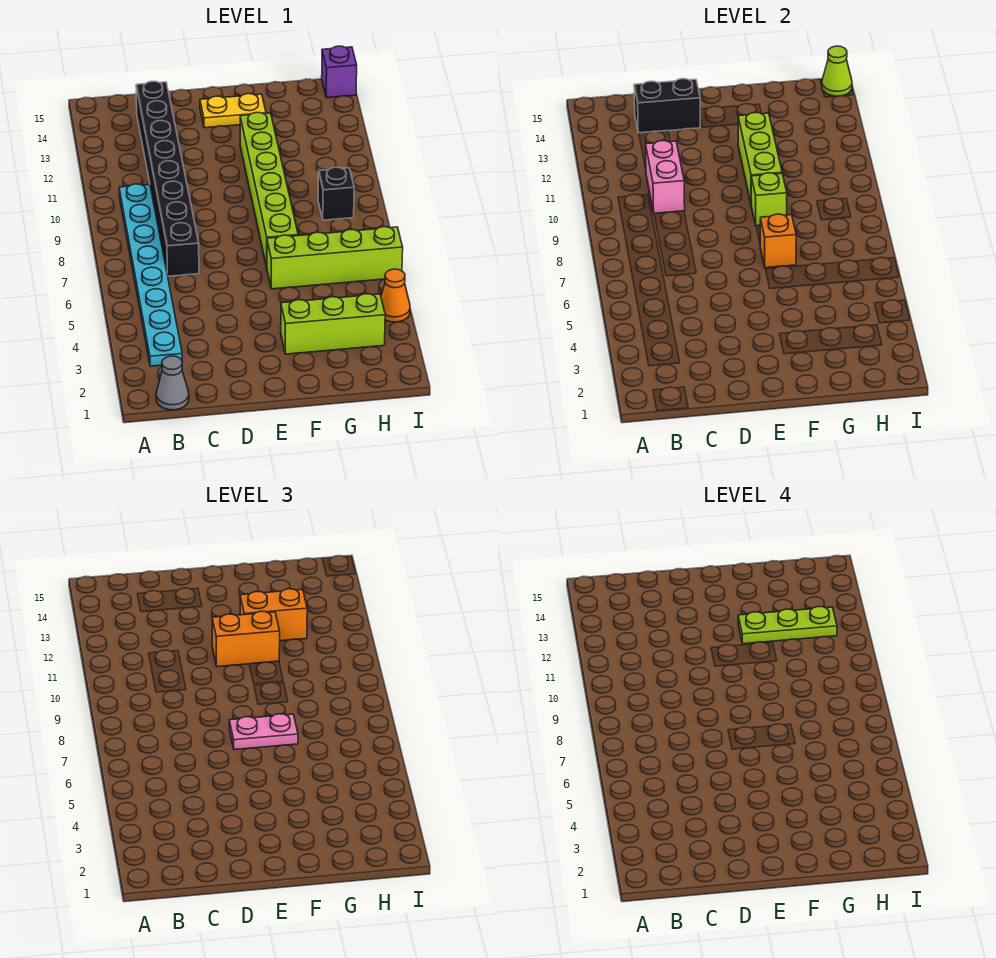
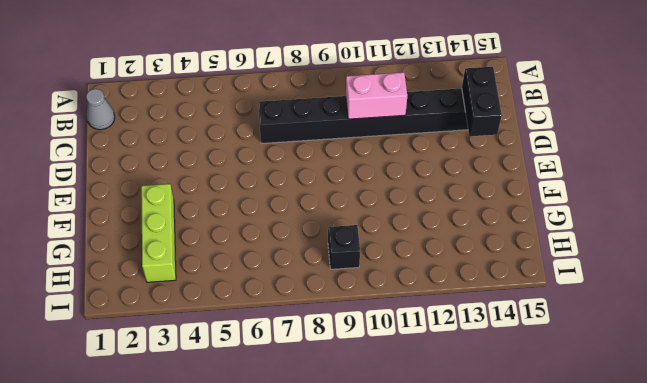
none -> cyan 1x8 plate [119,184,182,366]
none -> yellow 1x2 plate [200,94,266,128]
none -> lime 1x4 brick [267,227,403,289]

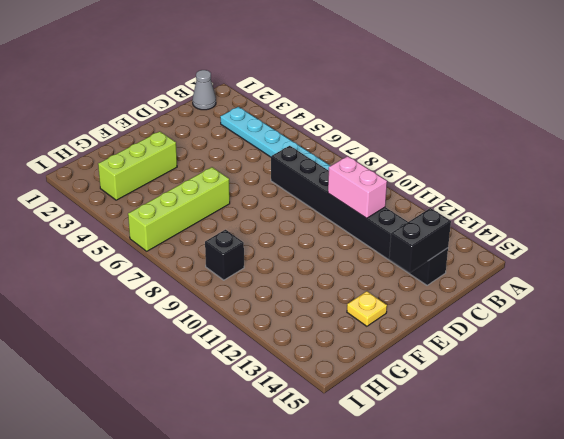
yellow 1x1 plate [347,291,387,326] -> yellow 1x2 plate [200,94,266,128]
none -> lime 1x6 brick [240,112,298,267]
none -> orange 1x1 cone [381,269,410,322]
none -> purple 1x1 brick [322,46,357,98]

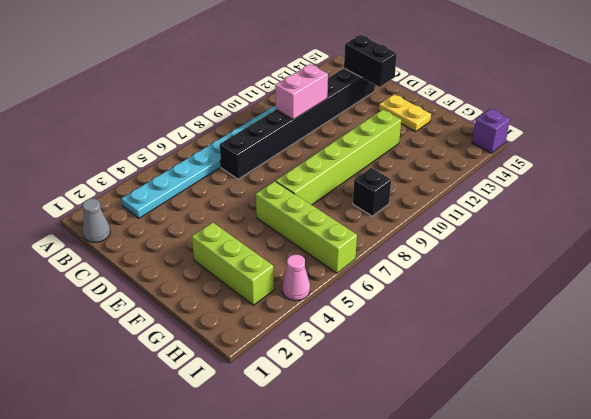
pink 1x1 cone [282,255,310,301] -> orange 1x1 cone [381,269,410,322]
none -> orange 1x1 brick [760,214,796,268]
none -> lime 1x1 brick [751,173,787,226]
none -> lime 1x3 brick [738,112,782,202]

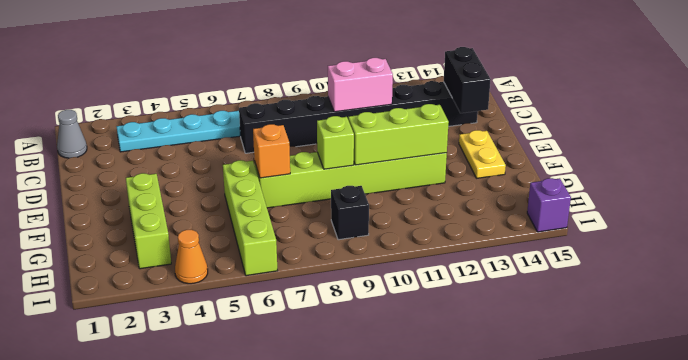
none -> lime 1x1 cone [822,46,852,96]
none -> pink 1x2 plate [229,714,298,750]
none -> orange 1x2 brick [212,611,280,667]

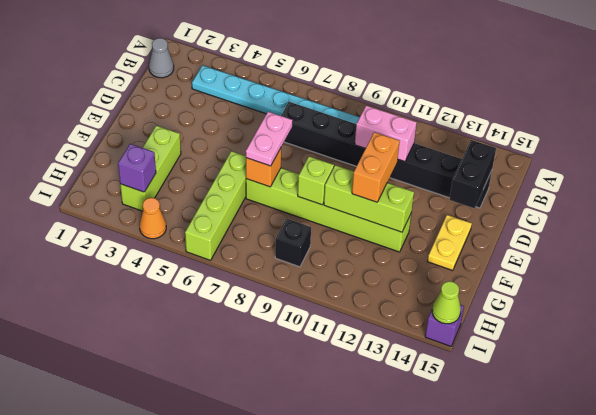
purple 1x1 brick [118,144,156,192] -> none
none -> orange 1x2 brick [240,589,307,641]
none -> lime 1x3 plate [738,606,837,644]

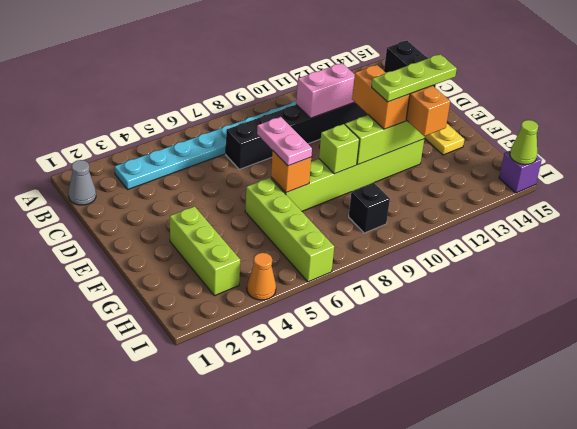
lime 1x3 plate [372,54,457,102] -> lime 1x3 plate turned to [738,606,837,644]

